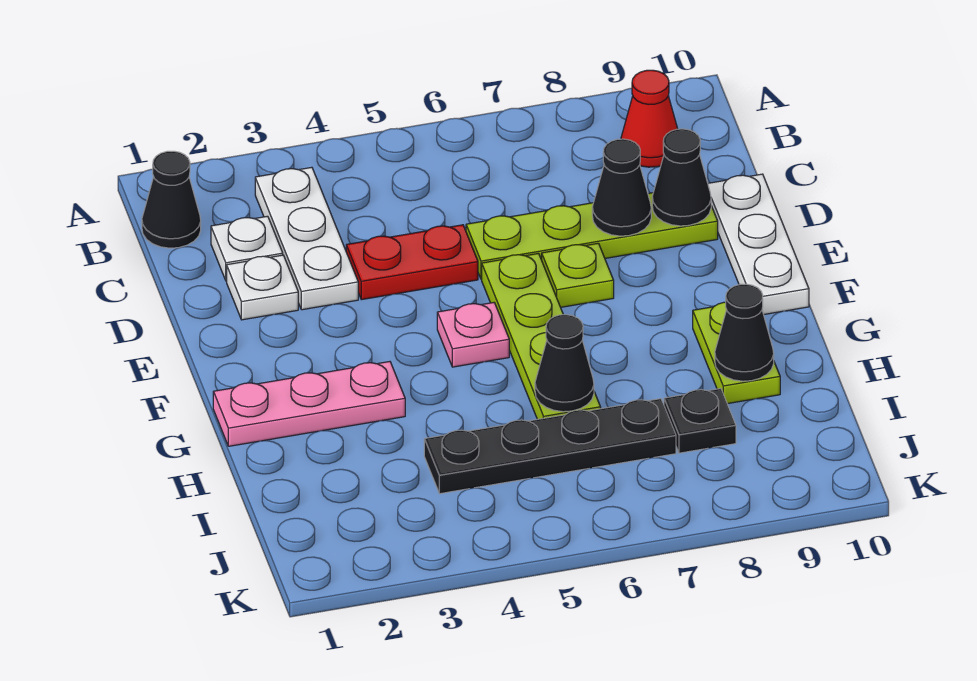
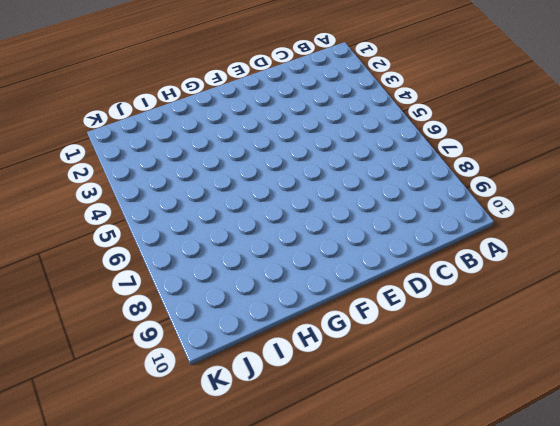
none -> black 1x1 cone [142,151,201,248]
none -> white 1x3 plate [255,167,358,310]
none -> red 1x1 cone [621,70,678,167]

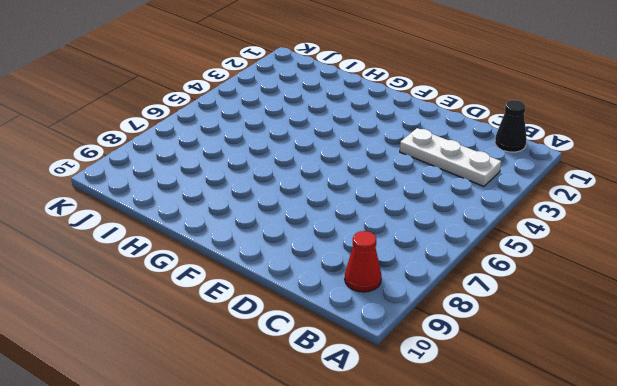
none -> white 1x1 plate [211,216,283,281]
none -> white 1x1 plate [227,255,298,320]
none -> red 1x2 plate [346,225,478,300]

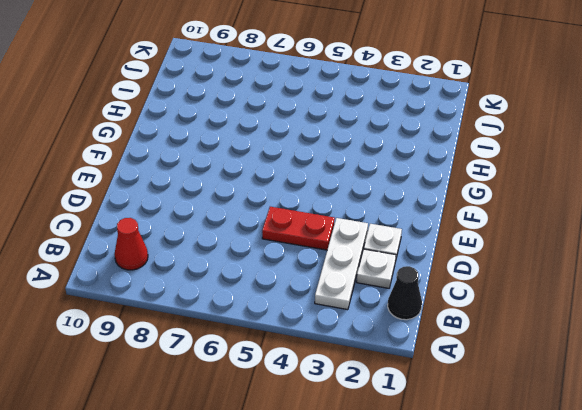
none -> lime 1x4 plate [466,193,718,279]
none -> white 1x3 plate [708,174,809,314]
none -> lime 1x4 plate [482,253,601,419]

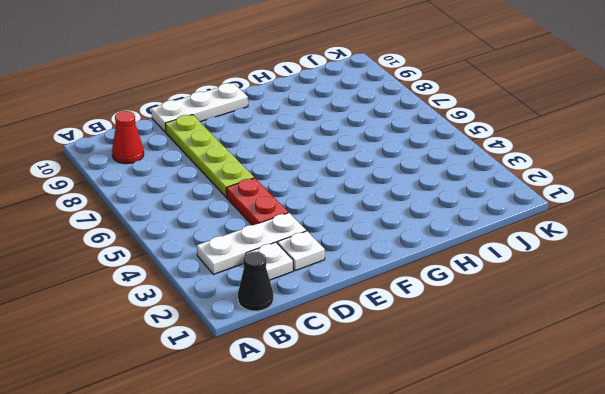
none -> lime 1x4 plate [482,253,601,419]
none -> lime 1x1 plate [542,243,614,307]
none -> pink 1x1 plate [437,303,509,367]

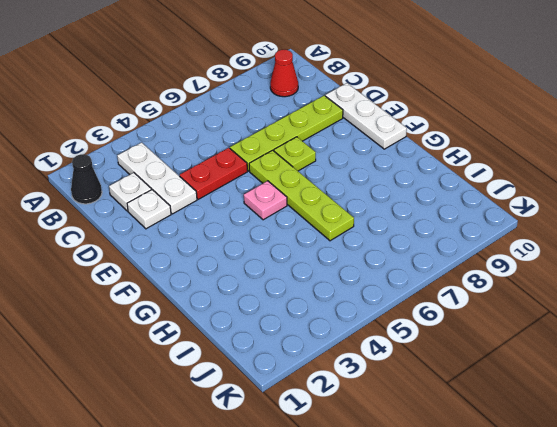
none -> pink 1x3 plate [213,362,405,446]
none -> lime 1x2 plate [693,302,780,404]
none -> black 1x4 plate [424,399,676,494]

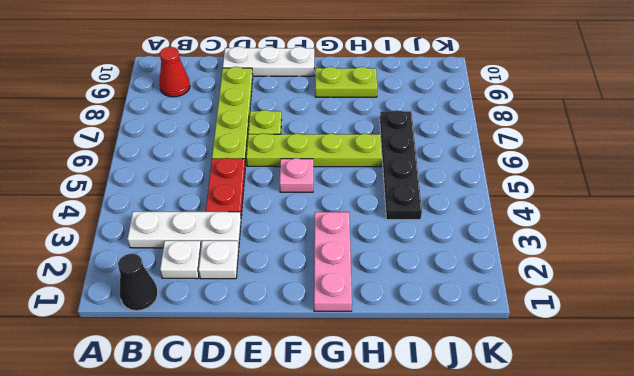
none -> black 1x1 plate [664,388,736,453]
none -> black 1x1 cone [592,139,651,236]
none -> black 1x1 cone [652,129,711,226]

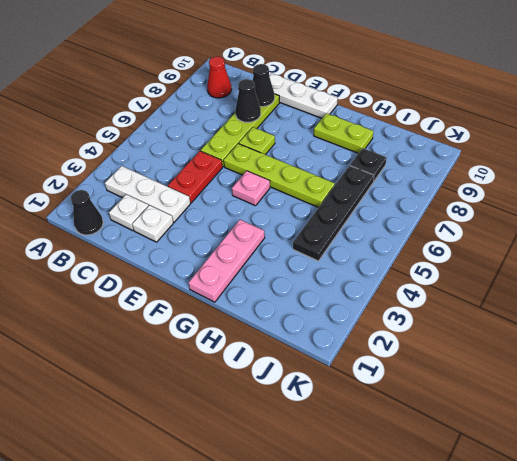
none -> black 1x1 cone [535,315,594,412]
none -> black 1x1 cone [715,284,774,381]

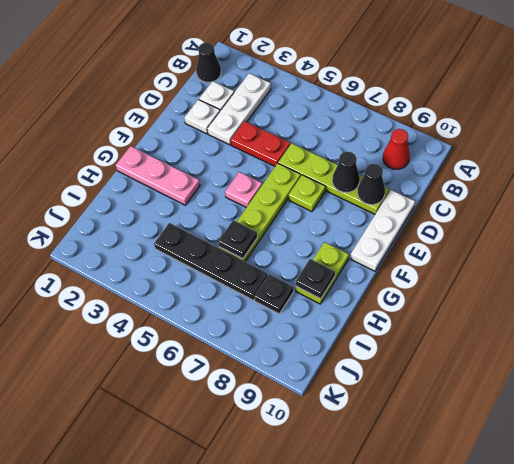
black 1x1 plate [218,220,257,259] -> black 1x1 cone [535,315,594,412]
black 1x1 plate [296,259,335,299] -> black 1x1 cone [715,284,774,381]

